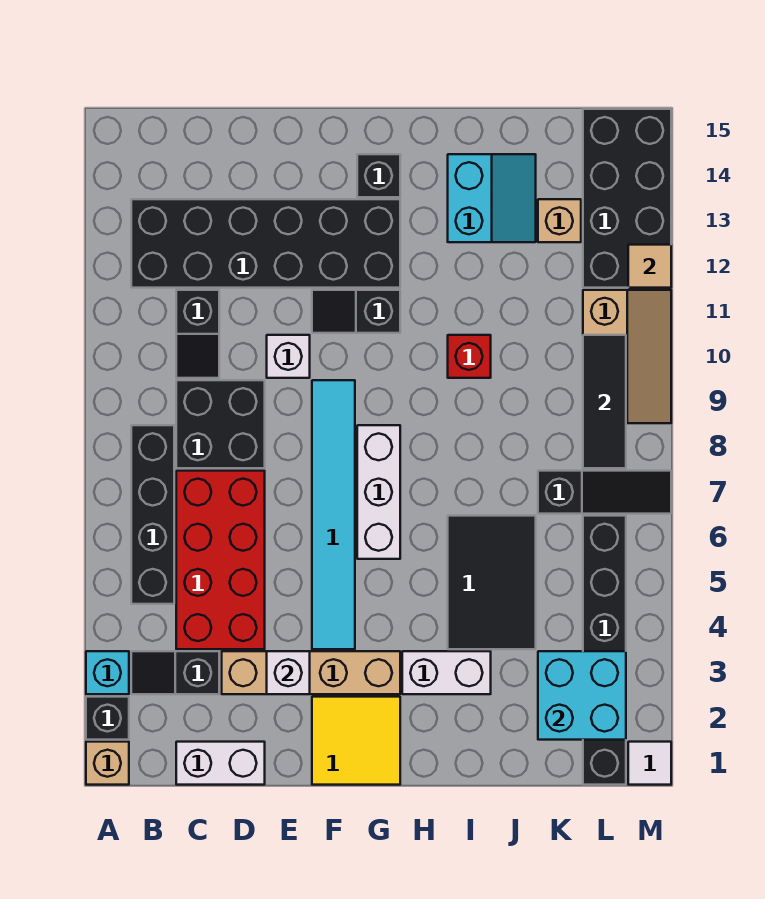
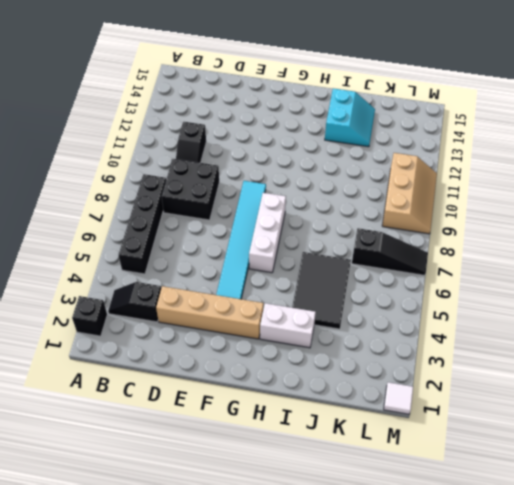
none -> tan 1x1 brick [86,742,129,785]
none -> cyan 1x1 brick [86,651,129,694]
none -> black 2x6 brick [131,199,400,288]
none -> white 1x2 brick [176,742,265,785]

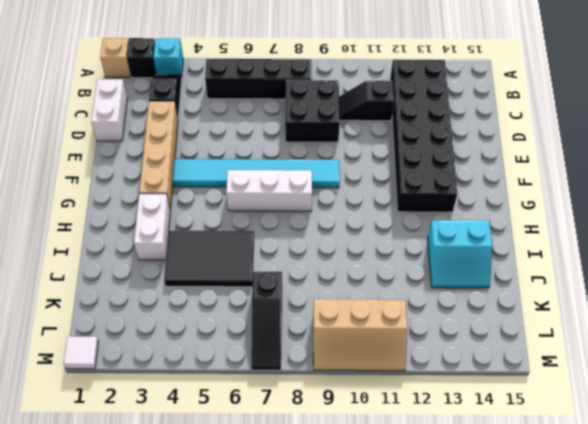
none -> red 2x4 brick [176,471,265,649]
none -> white 1x1 brick [267,335,310,378]
none -> yellow 2x2 tile [312,697,400,785]
none -> black 1x2 slope [312,290,400,333]

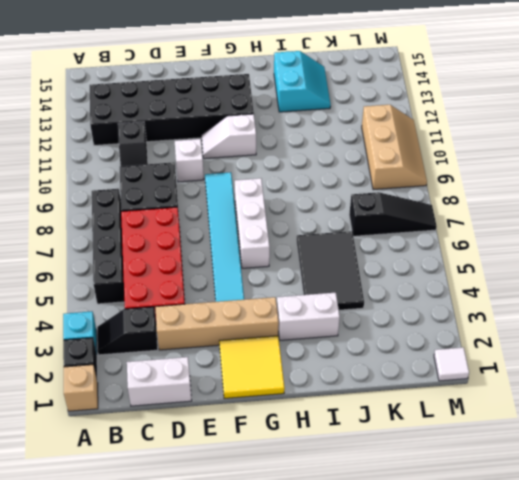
white 1x2 slope [201,114,256,159] -> black 1x2 slope [312,290,400,333]
none -> black 1x1 brick [357,154,400,197]
none -> red 1x1 brick [448,335,491,378]
none -> tan 1x1 brick [538,199,581,242]
none -> black 1x6 brick [583,516,626,785]

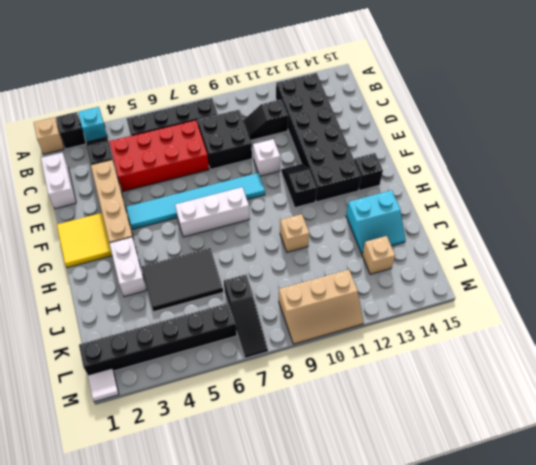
tan 1x1 brick [280,214,309,252] -> red 1x1 brick [448,335,491,378]
none -> black 2x4 brick [583,109,671,288]
none -> white 1x1 brick [267,651,310,694]
none -> cyan 2x2 brick [538,651,626,740]
none -> black 1x3 tile [583,335,626,468]

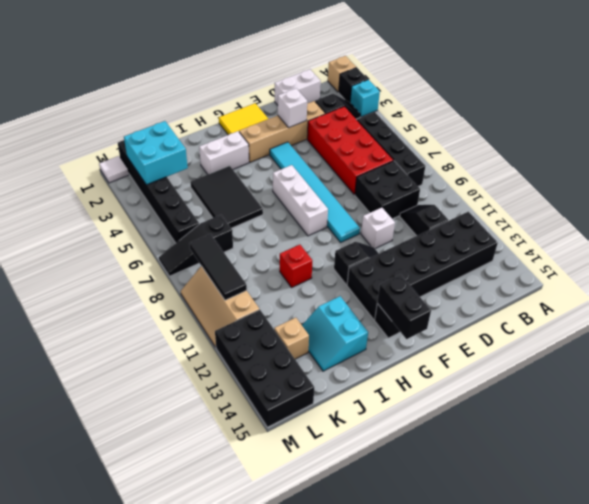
black 1x2 brick [377,274,431,339] -> none
none -> tan 1x1 tile [628,245,671,288]

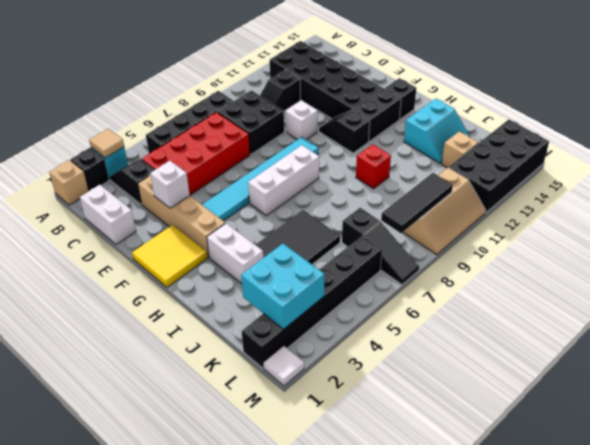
tan 1x1 tile [89,128,124,158] -> tan 1x1 tile moved to [628,245,671,288]

